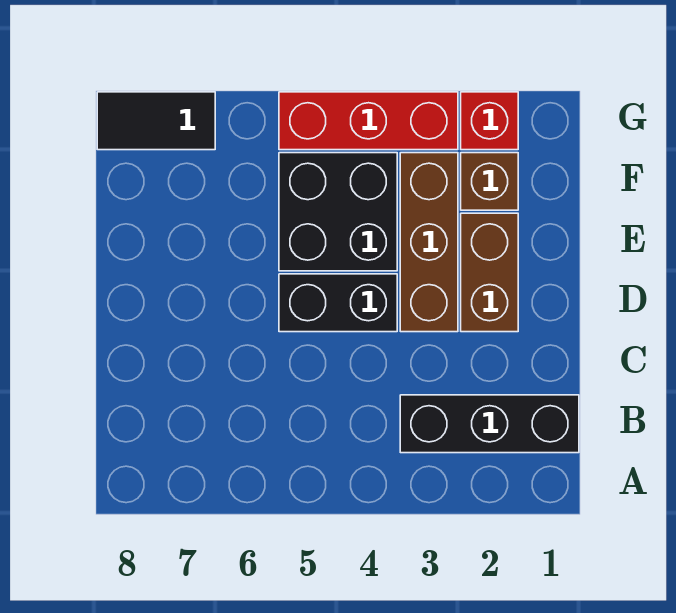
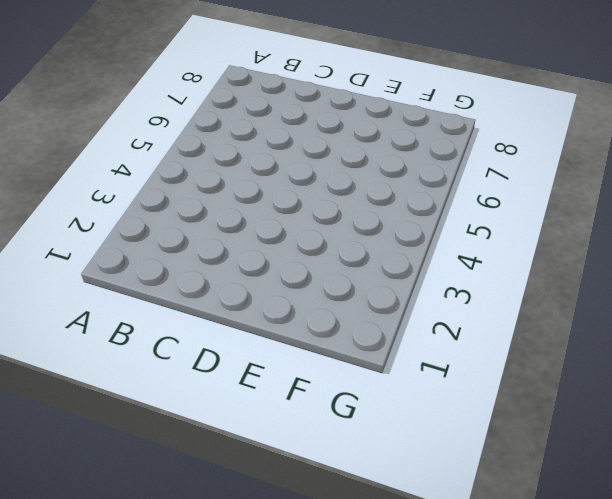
none -> black 1x3 brick [400,395,579,453]
none -> brown 1x2 brick [461,213,518,332]

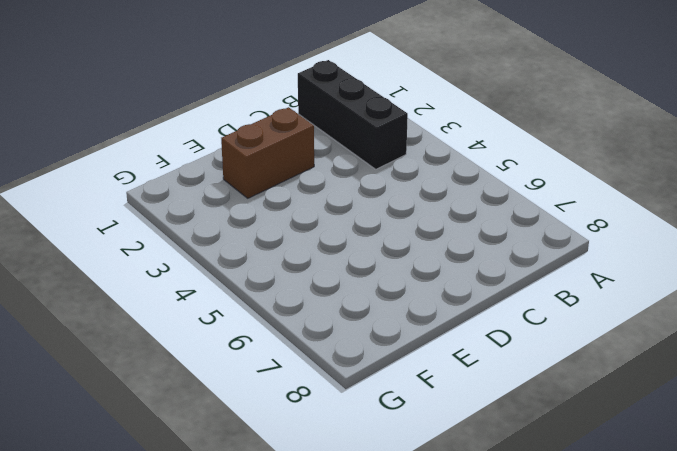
none -> brown 1x3 brick [400,153,458,332]
none -> black 1x2 brick [279,274,397,332]

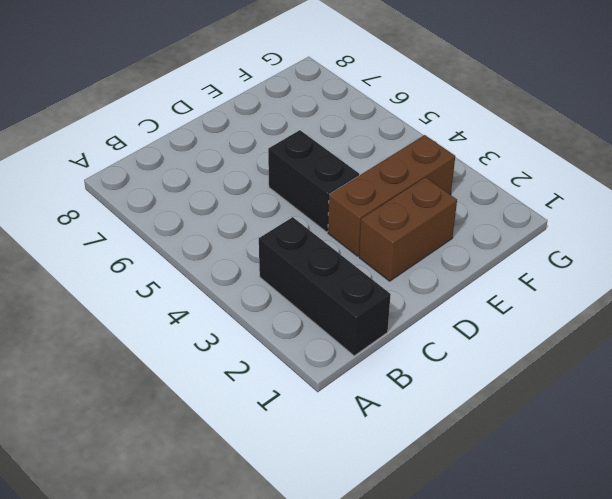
none -> black 2x2 brick [279,153,397,271]
none -> brown 1x1 brick [461,153,518,210]

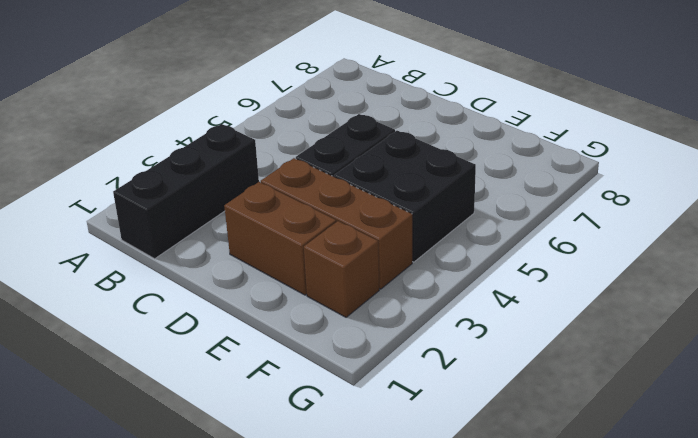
none -> red 1x1 brick [461,92,518,150]
none -> red 1x3 brick [279,92,458,150]

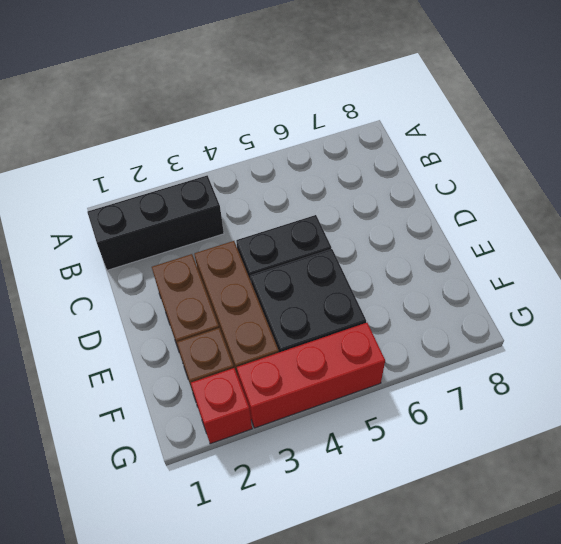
none -> black 1x2 tile [97,92,215,150]

